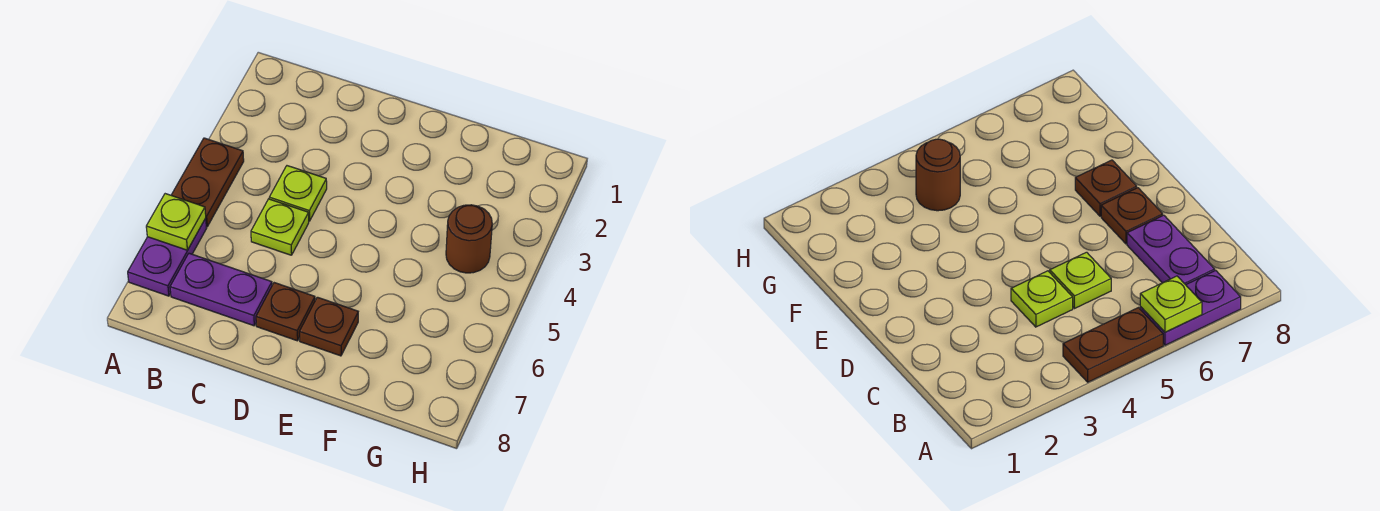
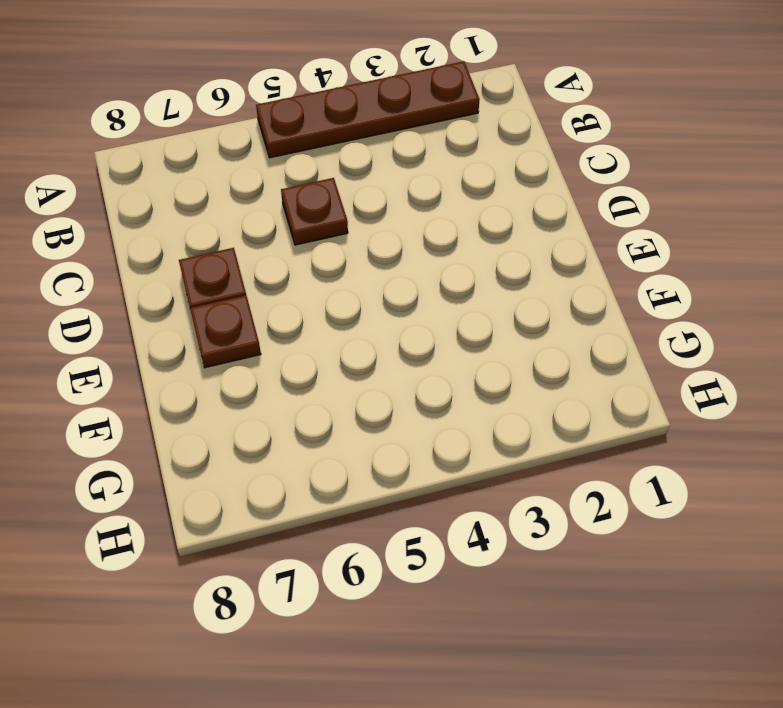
brown 1x4 plate [256,61,480,158] -> brown 1x2 plate [171,138,244,227]
brown 1x1 plate [281,178,348,245] -> lime 1x1 plate [251,199,309,255]
none -> purple 1x2 plate [128,219,206,296]
none -> purple 1x2 plate [170,253,272,326]

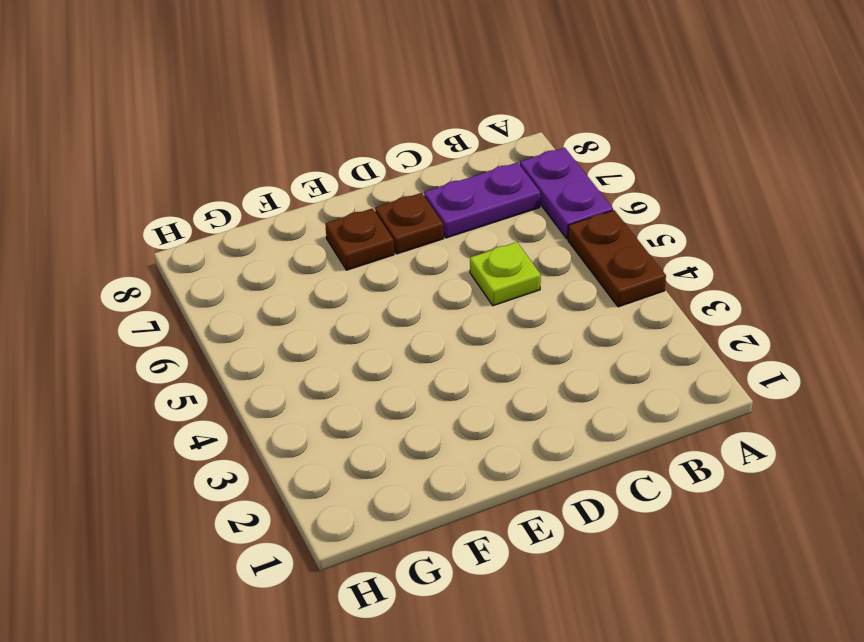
none -> lime 1x1 plate [269,166,327,221]
none -> brown 1x1 round brick [446,205,492,273]

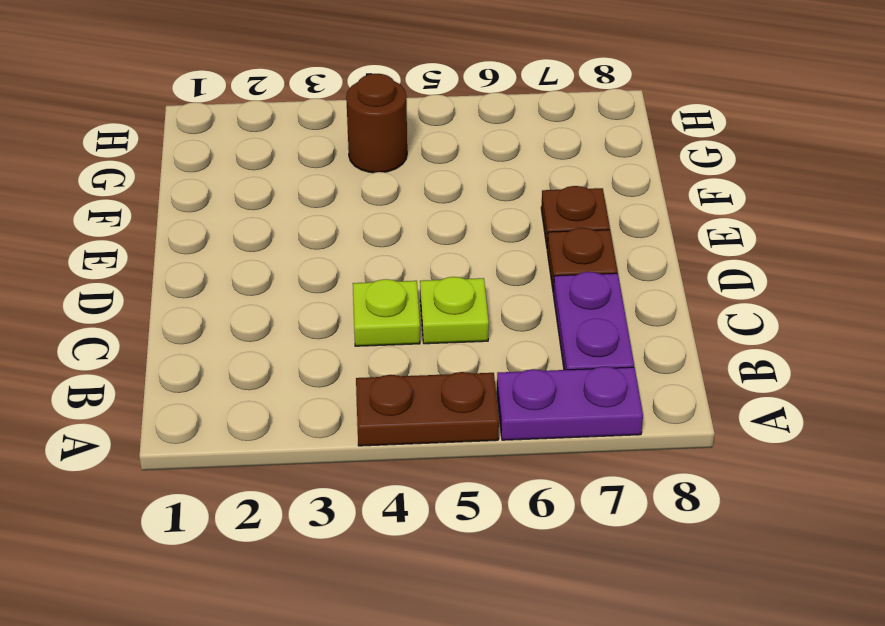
none -> lime 1x1 plate [146,194,206,250]

